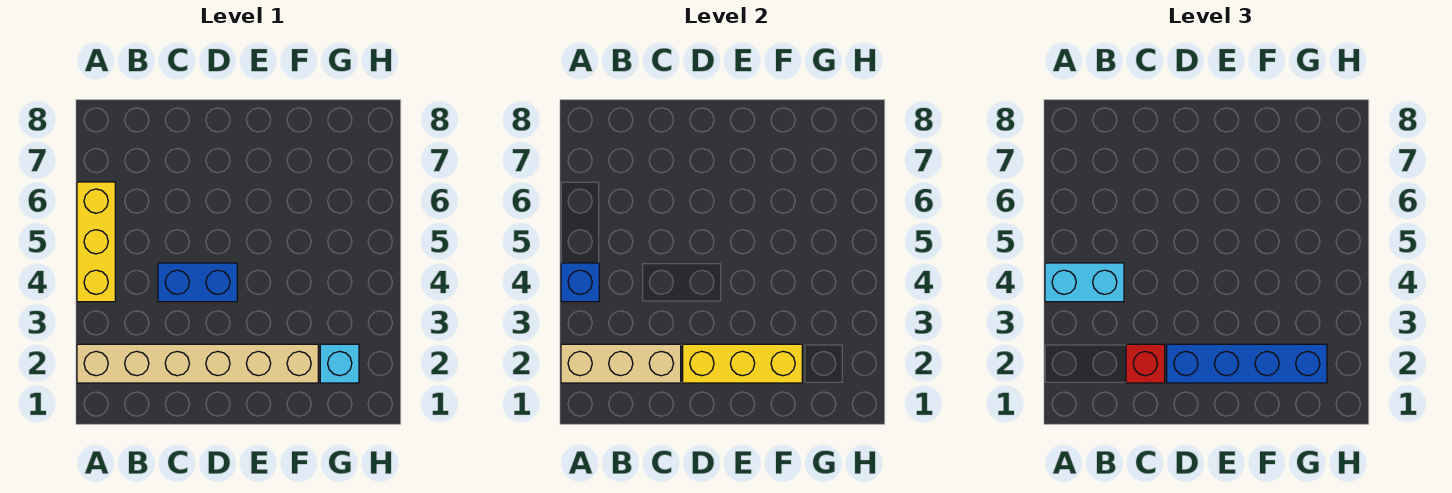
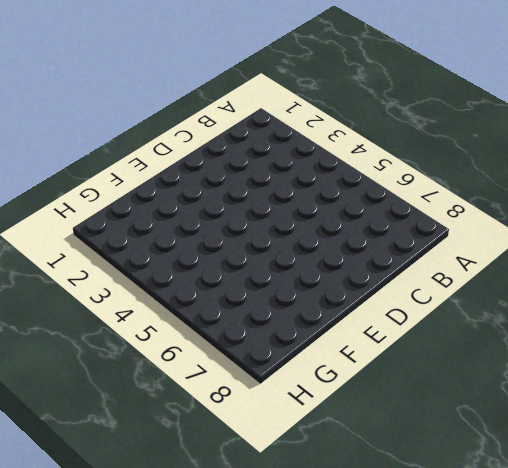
none -> tan 1x6 brick [77,344,318,383]
none -> yellow 1x3 brick [77,182,115,302]

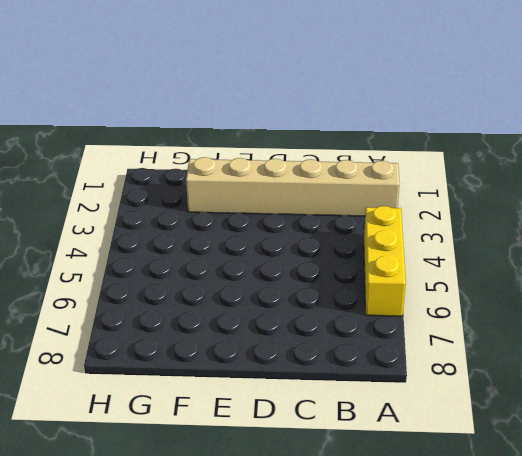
none -> blue 1x2 brick [158,263,237,302]
none -> cyan 1x1 brick [320,344,359,383]

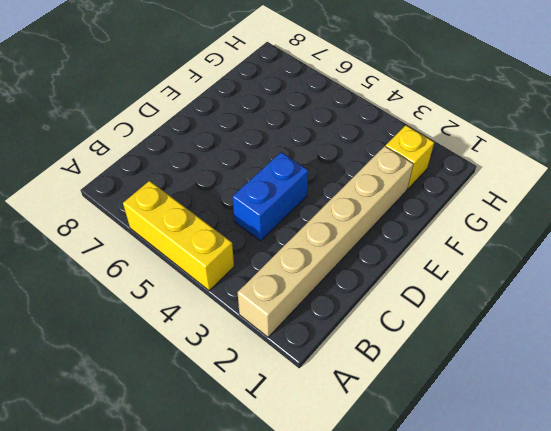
yellow 1x1 brick [385,125,434,189] -> cyan 1x1 brick [320,344,359,383]
none -> tan 1x3 brick [561,344,681,383]
none -> blue 1x1 brick [561,263,599,302]

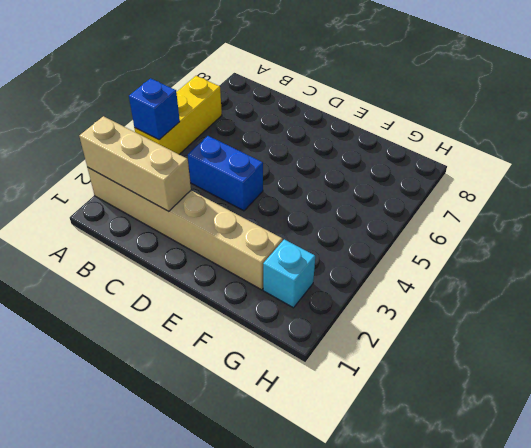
none -> yellow 1x3 brick [683,344,802,383]
none -> cyan 1x2 brick [1045,263,1124,302]

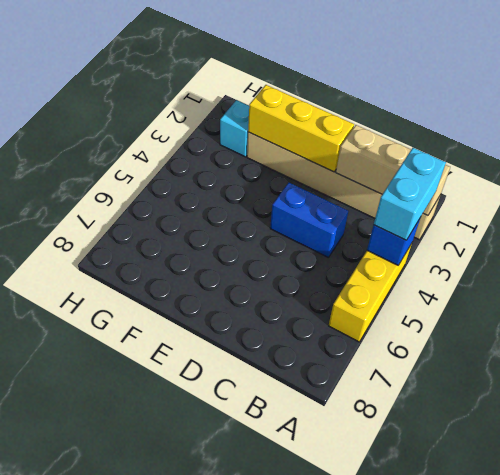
cyan 1x2 brick [374,148,446,240] -> cyan 1x2 brick turned to [1045,263,1124,302]
none -> red 1x1 brick [1126,344,1165,383]
none -> blue 1x4 brick [1167,344,1327,383]

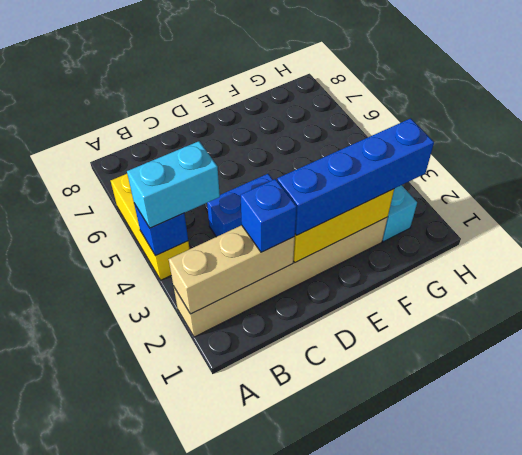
blue 1x1 brick [241,179,297,252] -> red 1x1 brick [1126,344,1165,383]

